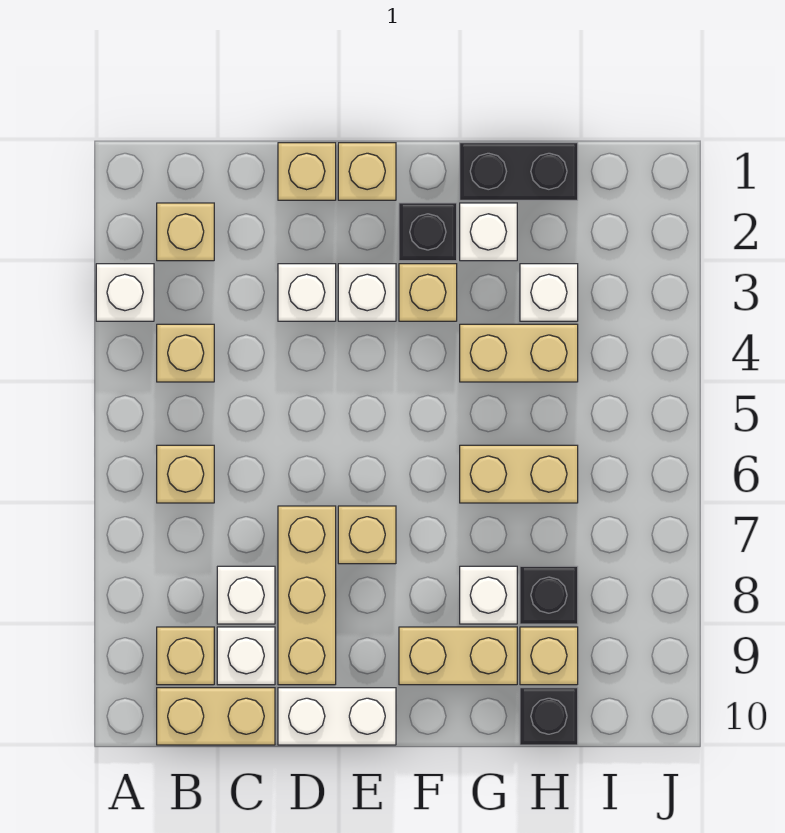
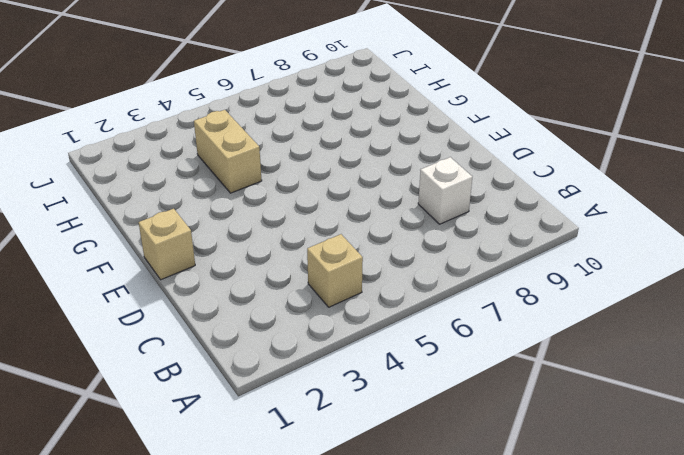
none -> white 1x1 brick [96,264,154,321]
none -> tan 1x1 brick [157,203,214,261]
none -> tan 1x1 brick [157,445,214,503]

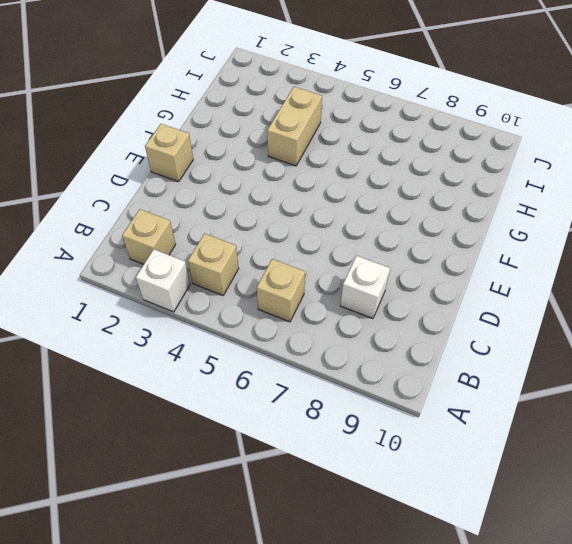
none -> tan 1x1 brick [157,627,214,685]
none -> tan 1x2 brick [157,688,275,745]
none -> white 1x1 brick [217,627,275,685]

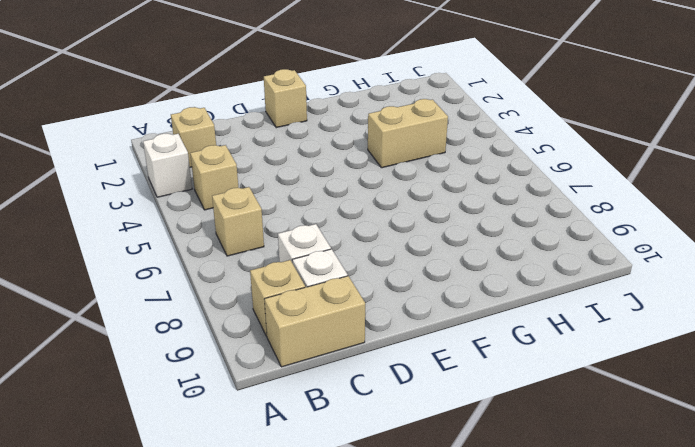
none -> tan 1x1 brick [278,143,336,200]
none -> white 1x1 brick [278,264,336,321]
none -> tan 1x3 brick [278,506,336,685]

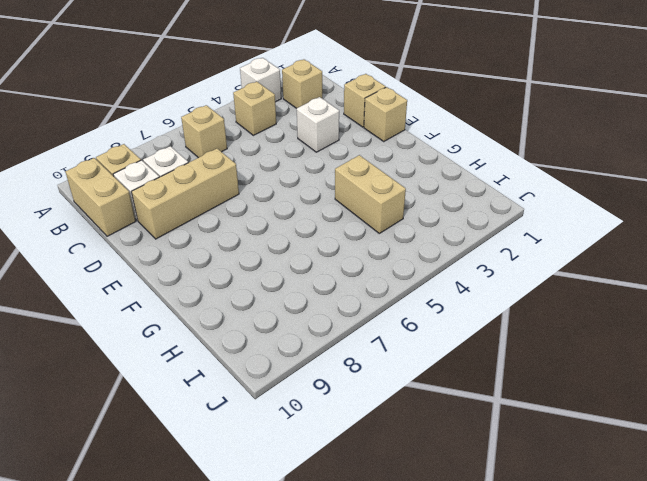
none -> white 1x2 brick [278,688,396,745]
none -> white 1x1 brick [338,264,396,321]
none -> tan 1x1 brick [338,506,396,564]

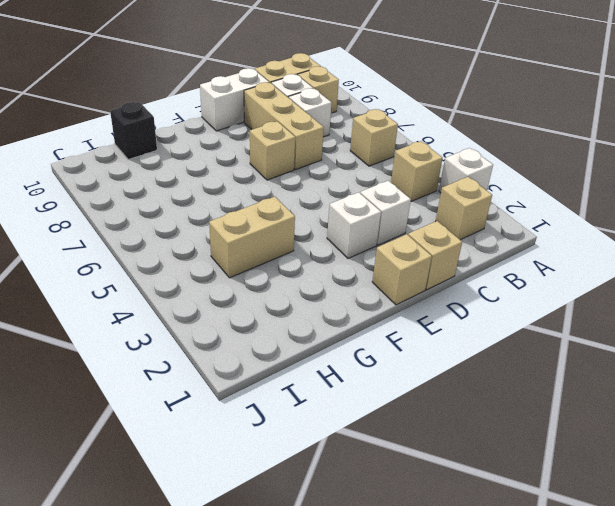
none -> black 1x1 brick [399,203,457,261]
none -> tan 1x1 brick [399,264,457,321]
none -> tan 1x2 brick [399,627,517,685]

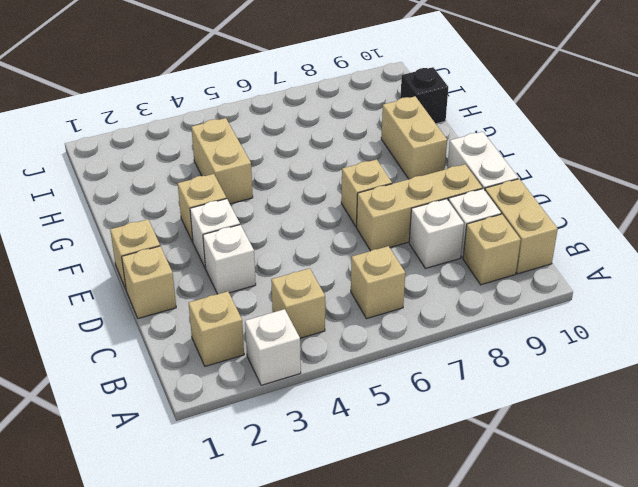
none -> black 1x1 brick [399,203,457,261]
none -> black 1x2 brick [460,143,578,200]
none -> white 1x1 brick [460,203,517,261]

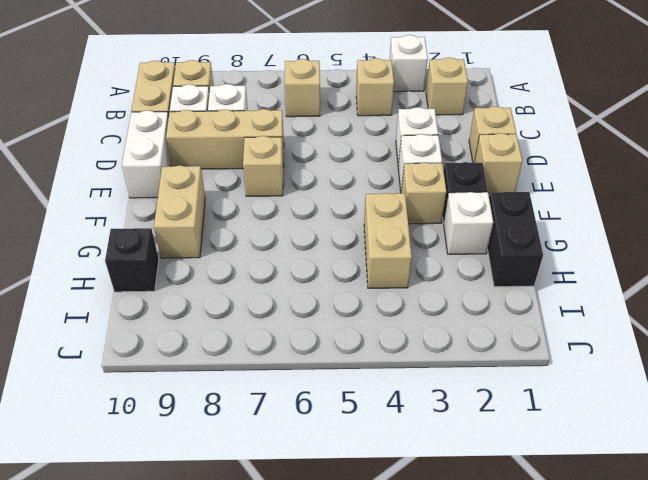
none -> tan 1x2 brick [460,445,578,503]
none -> white 1x1 brick [460,566,517,624]
none -> white 1x1 brick [520,264,578,321]

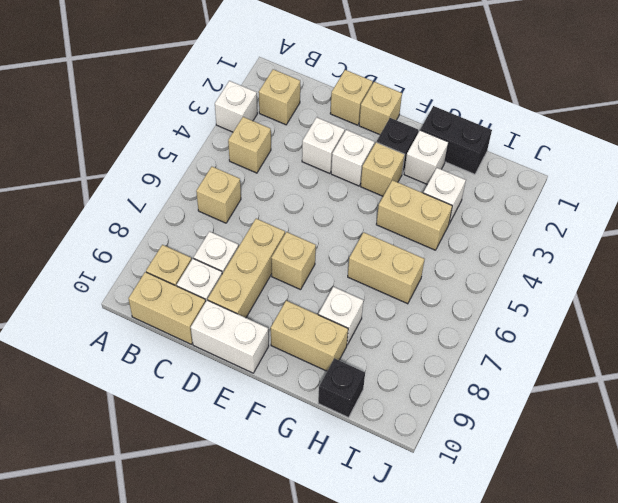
none -> black 1x1 brick [520,566,578,624]
none -> tan 1x1 brick [520,627,578,685]

